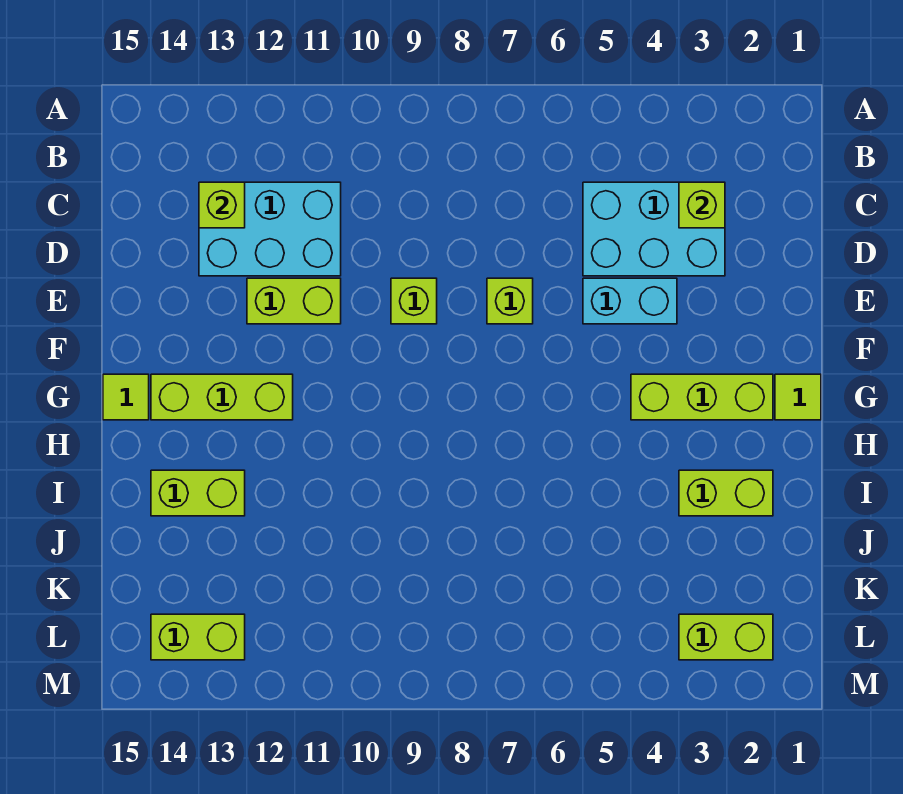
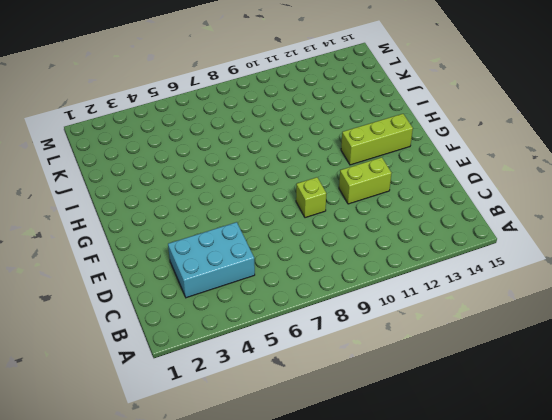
none -> cyan 2x3 brick [199,182,341,276]
none -> cyan 1x2 brick [583,278,677,324]
none -> lime 1x1 brick [487,278,533,324]

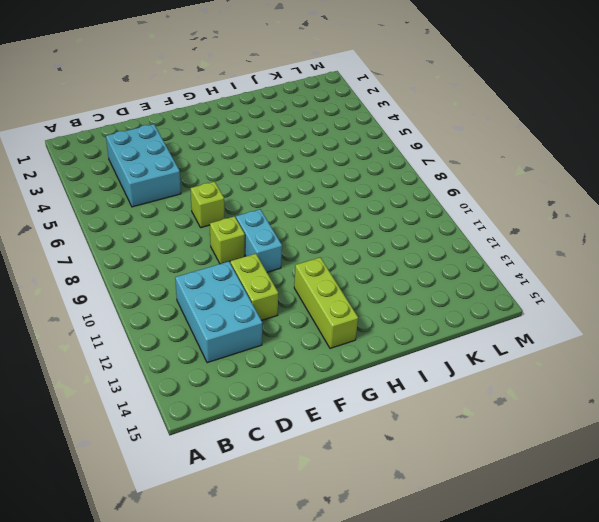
cyan 1x2 brick [236,209,282,272] -> cyan 1x2 brick moved to [583,278,677,324]
none -> lime 1x1 tile [775,374,821,420]
none -> lime 1x3 brick [631,374,773,420]
none -> lime 1x1 tile [103,374,149,420]

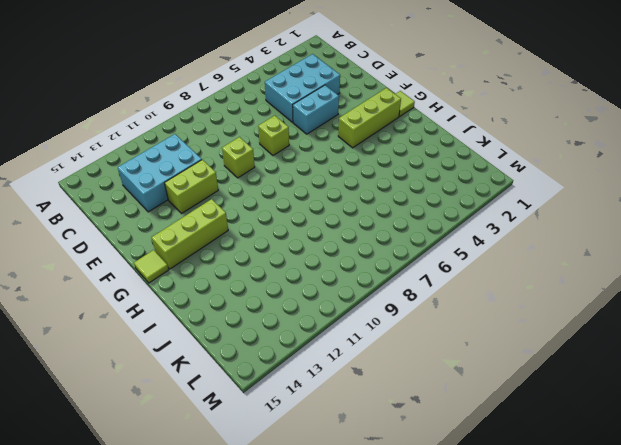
none -> lime 1x2 brick [679,470,773,516]
none -> lime 1x2 brick [151,470,245,516]
none -> lime 1x2 brick [679,614,773,660]

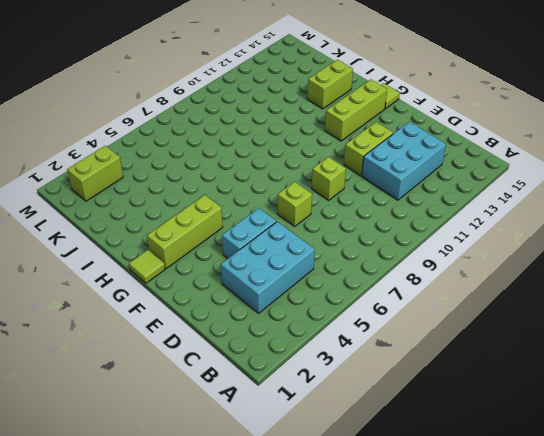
none -> lime 1x2 brick [679,470,773,516]
none -> lime 1x2 brick [151,614,245,660]
none -> lime 1x1 brick [679,182,725,228]

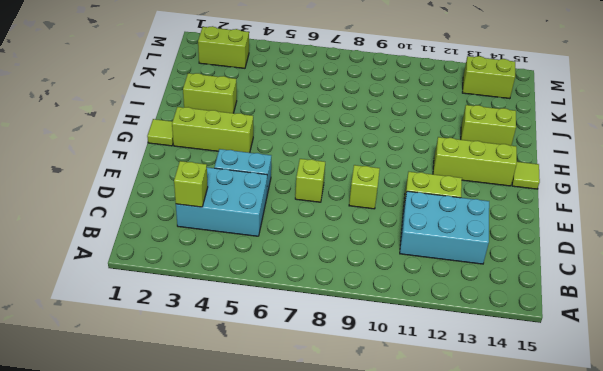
none -> lime 1x1 brick [199,182,245,228]

